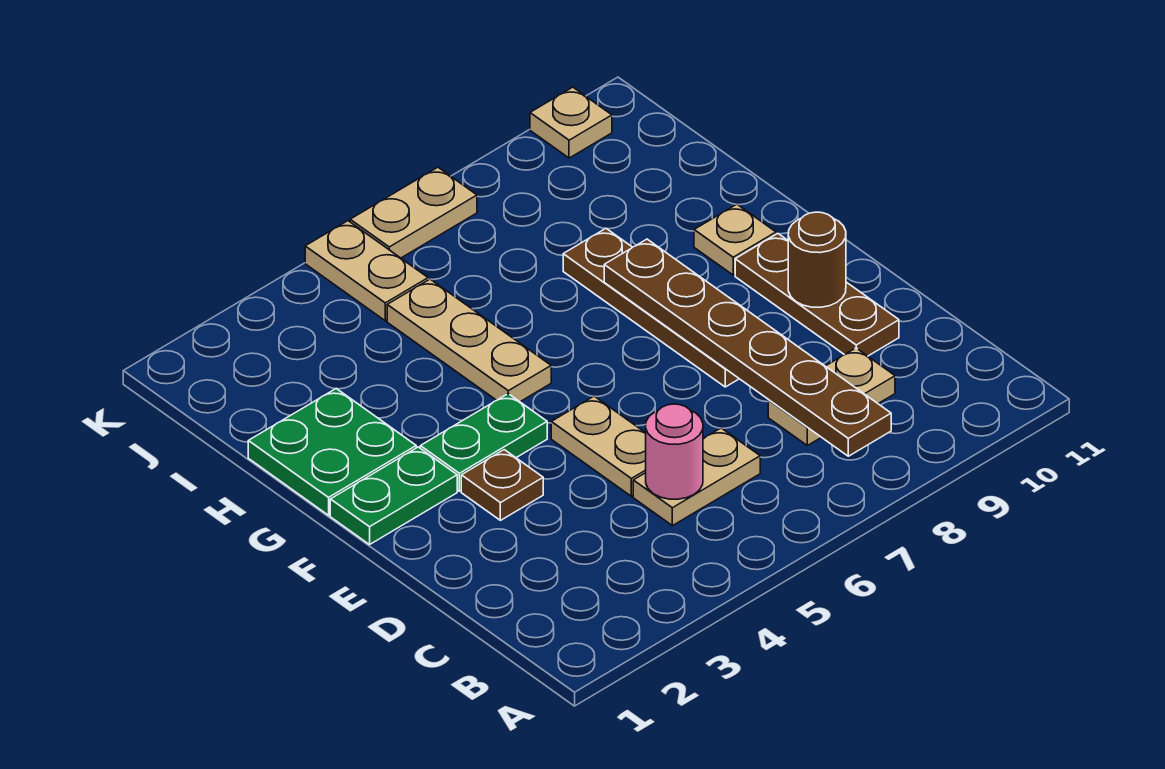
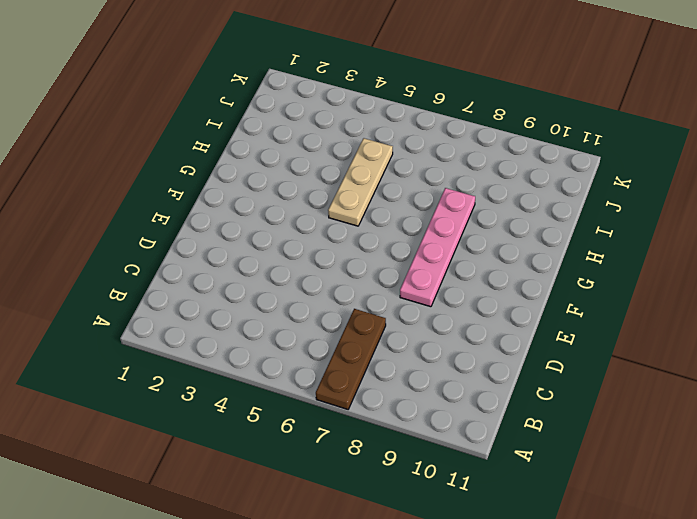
brown 1x3 plate [316,309,386,409] -> brown 1x3 plate moved to [735,234,899,356]
pink 1x4 plate [400,188,475,307] -> brown 1x4 plate [563,228,739,387]
none -> tan 1x2 plate [633,428,760,526]
none -> tan 1x2 plate [768,348,895,445]
none -> tan 1x2 plate [551,396,646,496]

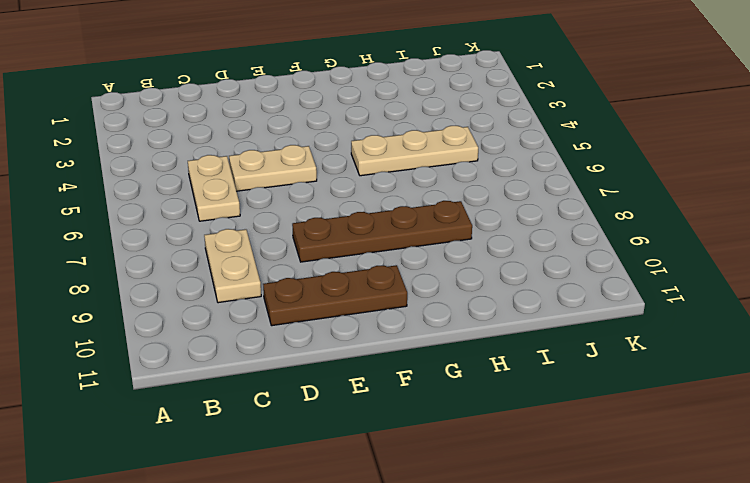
none -> brown 1x1 plate [461,450,543,520]
none -> green 1x2 plate [330,447,457,545]
none -> green 1x2 plate [420,394,547,491]

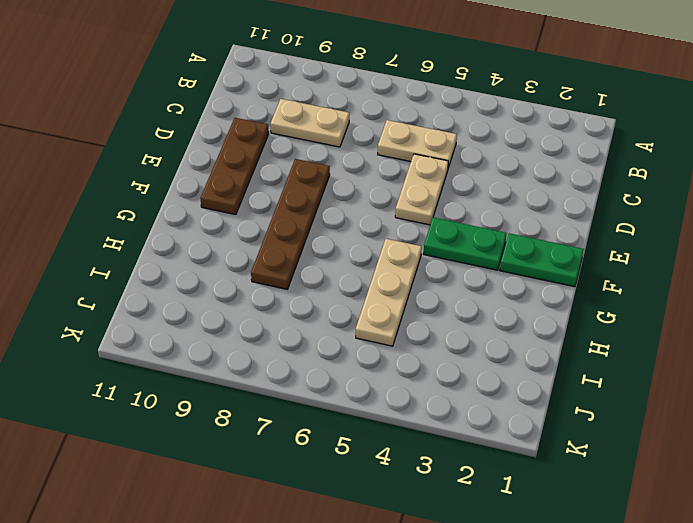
none -> brown 1x1 plate [461,450,543,520]
none -> green 2x2 plate [248,389,416,515]
none -> tan 1x1 plate [694,204,776,275]

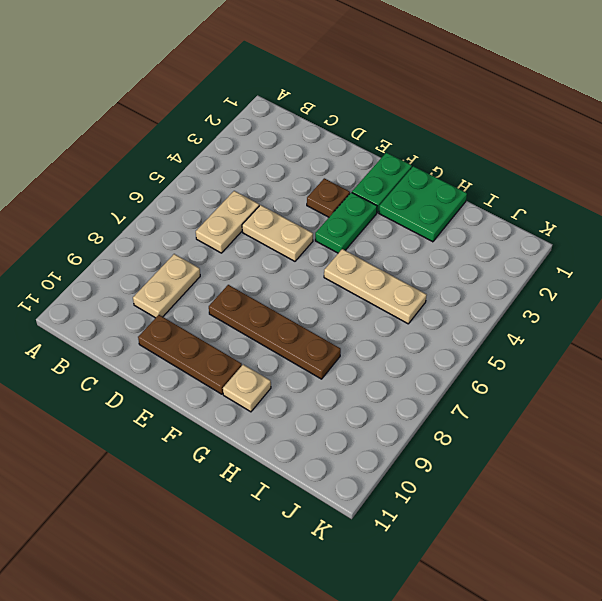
none -> tan 1x2 plate [305,221,428,321]
none -> tan 1x2 plate [350,167,477,258]
none -> tan 1x1 plate [530,87,612,158]

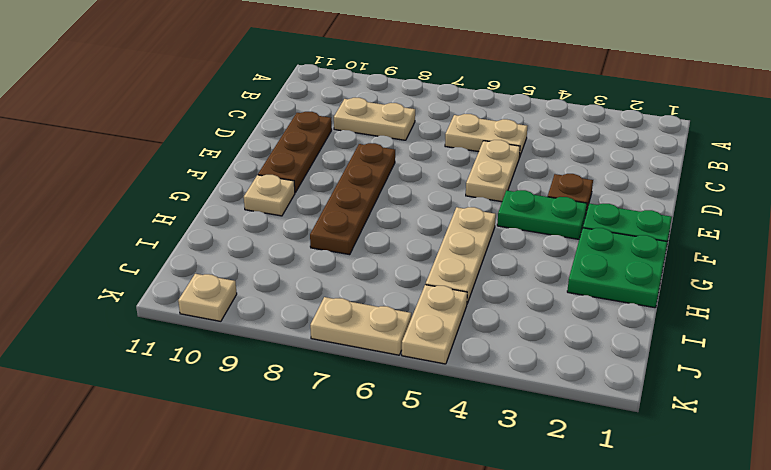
none -> brown 1x6 plate [604,239,891,456]
none -> pink 1x1 round brick [646,404,703,499]
none -> brown 1x1 round brick [788,212,846,307]

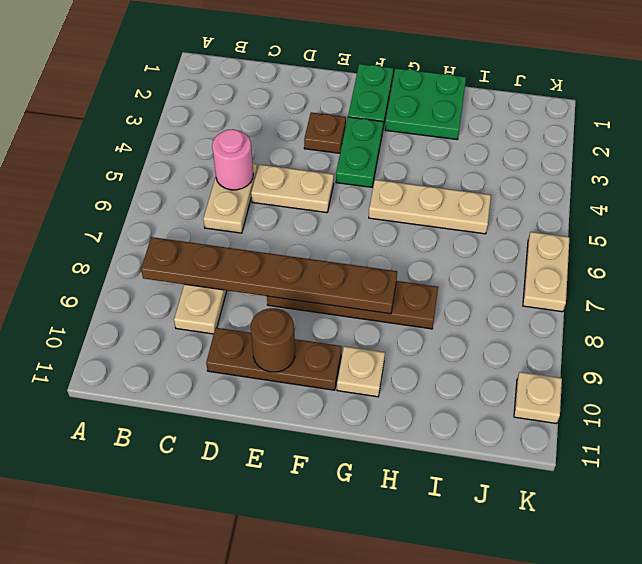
none -> tan 1x2 plate [305,221,428,321]

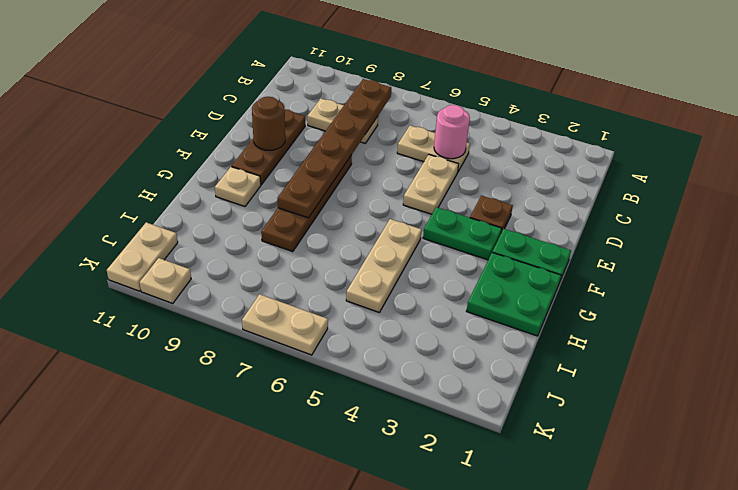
tan 1x2 plate [107,222,178,291] -> tan 1x2 plate moved to [305,221,428,321]

